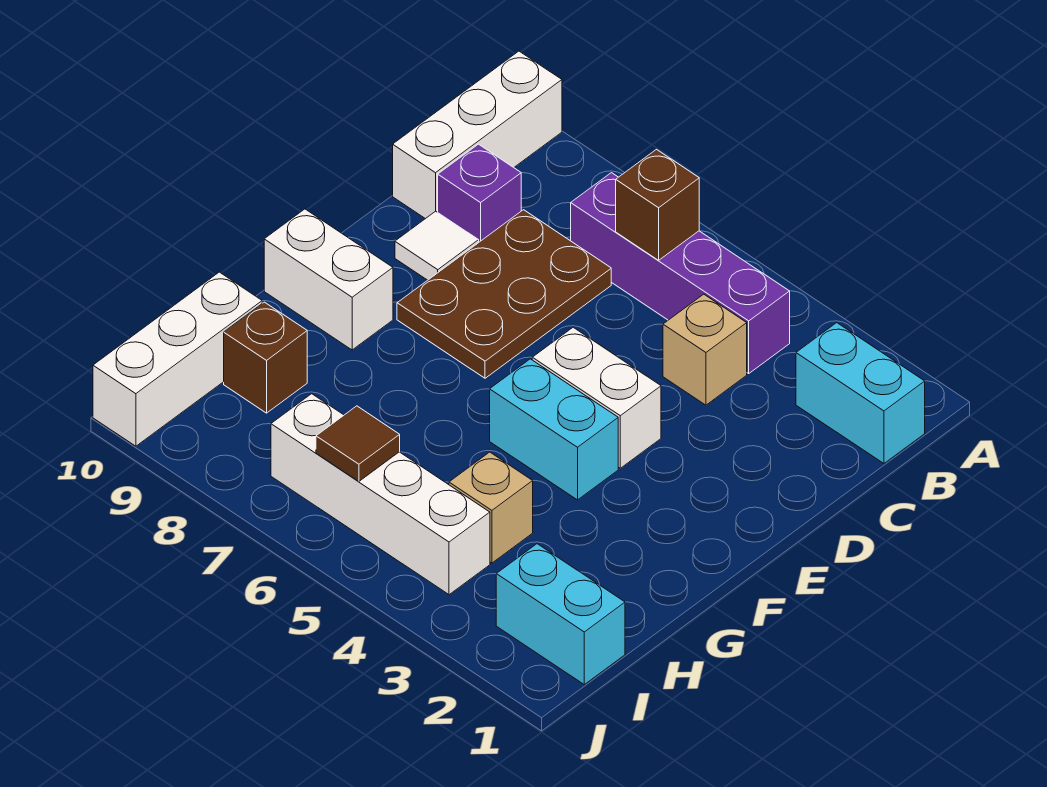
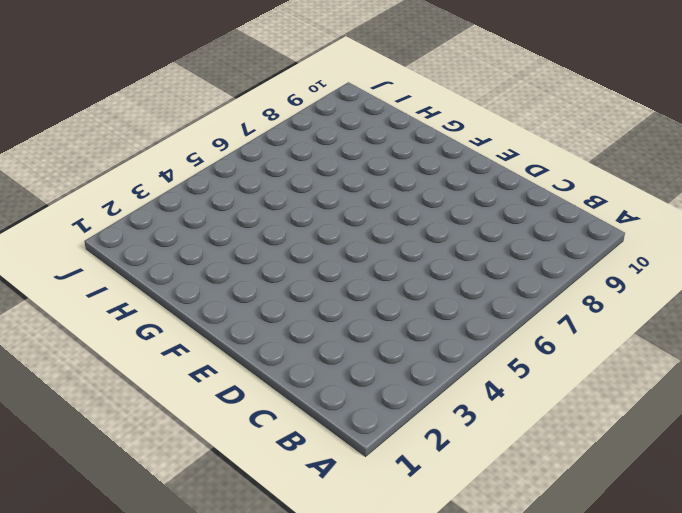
none -> white 1x3 brick [393,51,562,219]
none -> cyan 1x2 brick [796,323,925,463]
none -> purple 1x4 brick [571,173,790,373]

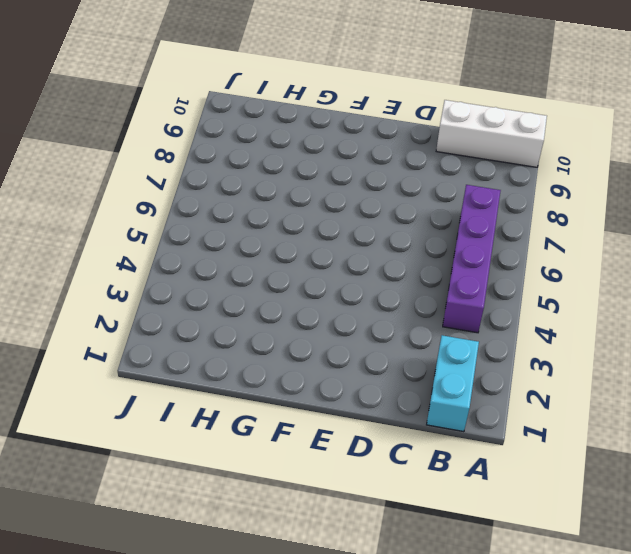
none -> tan 1x1 brick [663,294,747,405]
none -> brown 2x3 plate [397,210,611,378]
none -> purple 1x1 brick [438,144,521,242]

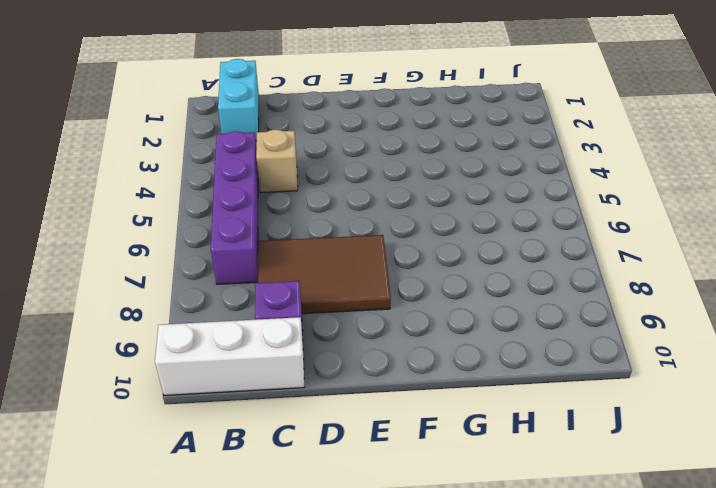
brown 2x3 tile [258,235,391,314] -> brown 2x3 plate [397,210,611,378]
none -> white 1x1 tile [395,211,479,280]
none -> white 1x2 brick [532,327,661,468]
none -> cyan 1x2 brick [490,359,618,500]

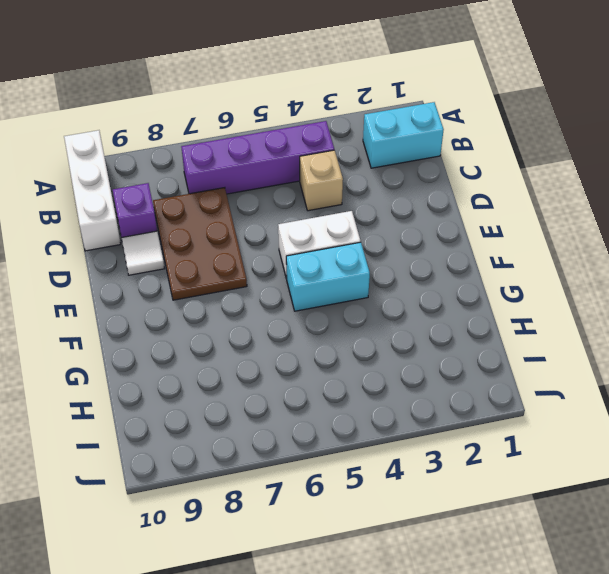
none -> white 1x2 brick [264,209,393,350]
none -> tan 1x1 brick [449,452,533,563]
none -> brown 1x1 brick [224,302,307,413]

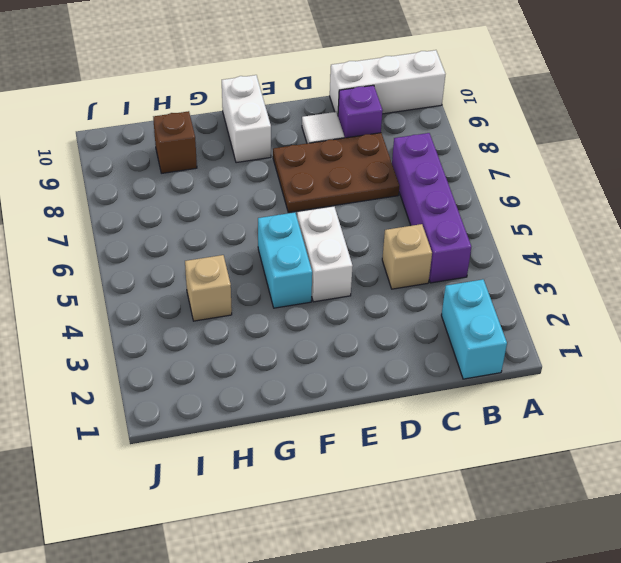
none -> white 1x3 brick [93,272,262,446]
none -> cyan 1x2 brick [496,544,625,684]
none -> white 1x4 brick [271,394,490,595]

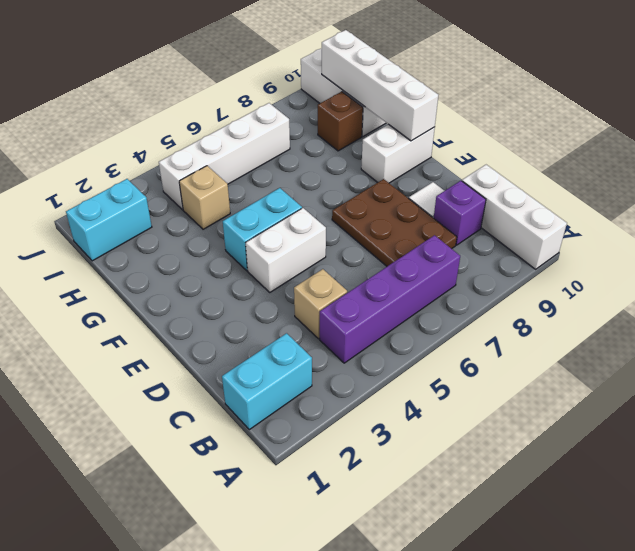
white 1x4 brick [321,30,438,141] -> none
none -> brown 1x1 brick [616,150,699,260]
none -> brown 1x1 tile [316,406,400,481]

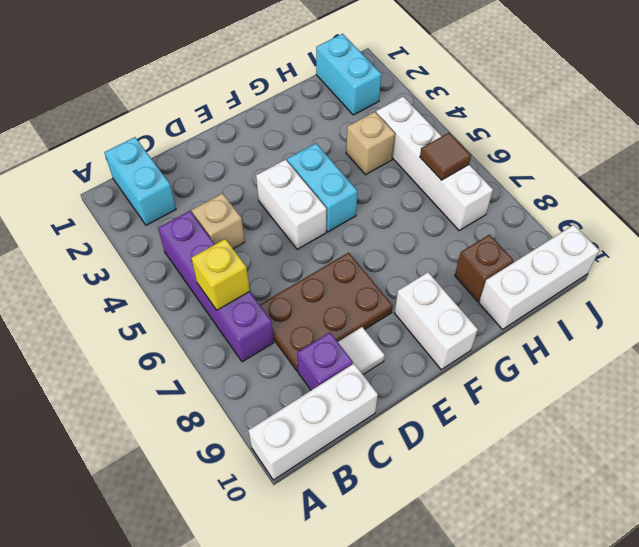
yellow 1x1 brick [191,239,250,310] -> brown 1x1 brick [616,150,699,260]

